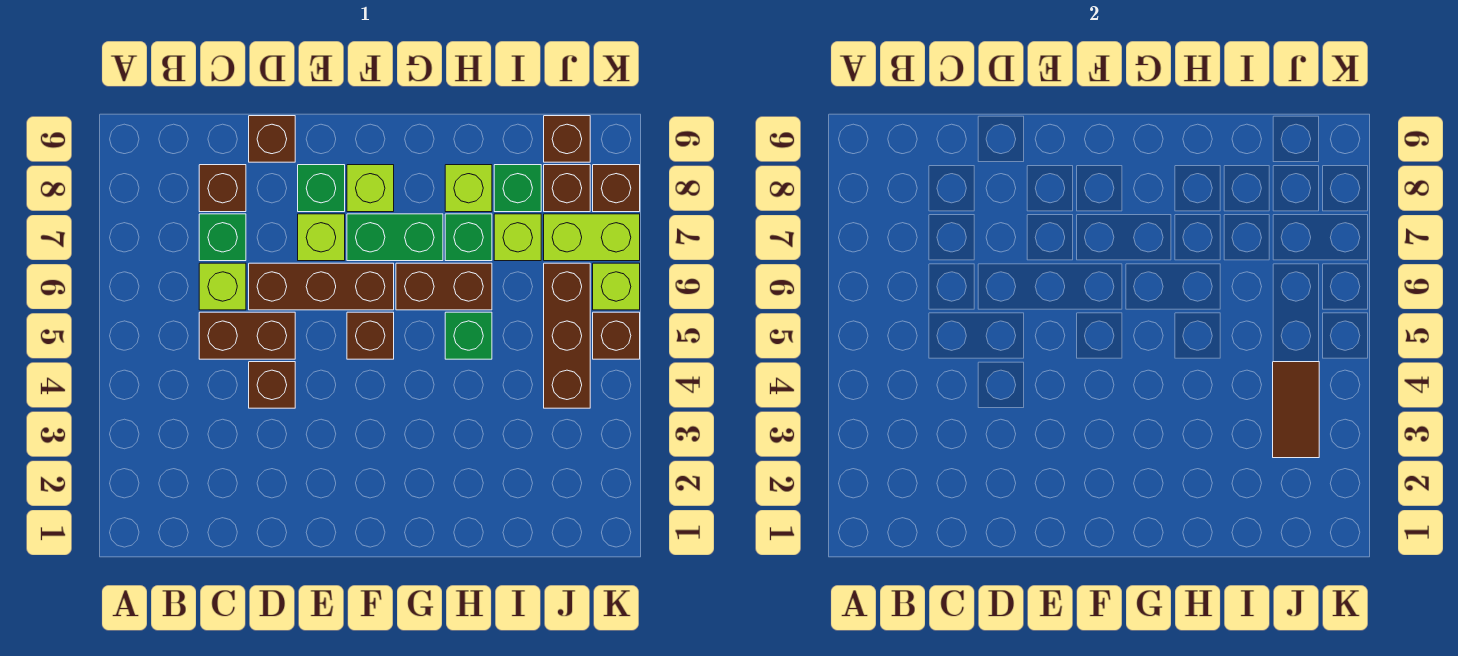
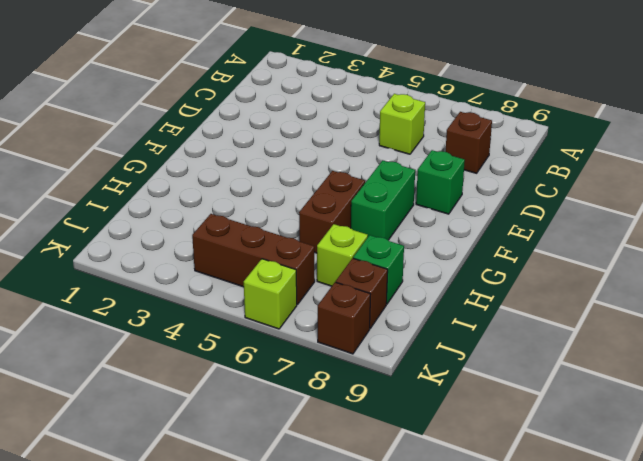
none -> brown 1x2 brick [199,312,295,359]
none -> green 1x1 brick [199,214,246,261]
none -> brown 1x1 brick [249,362,295,408]

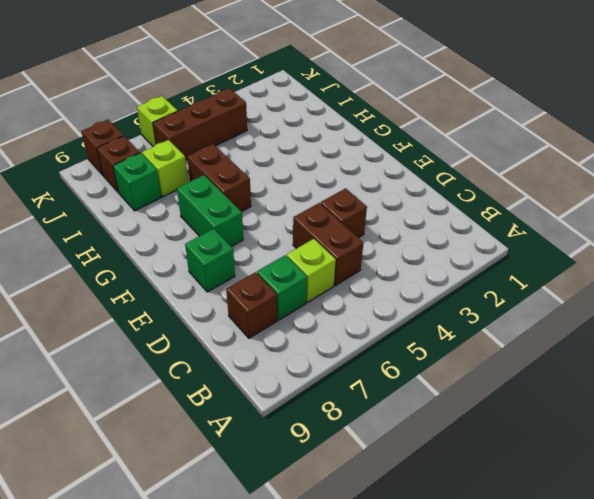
none -> brown 1x3 brick [249,263,394,310]
none -> brown 1x1 brick [249,116,295,162]
none -> lime 1x1 brick [298,214,345,261]

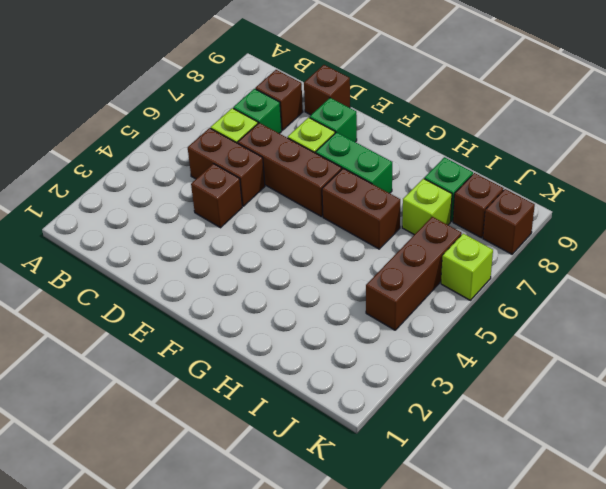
none -> brown 1x1 brick [347,312,394,359]
none -> lime 1x1 brick [347,165,394,212]
none -> green 1x1 brick [445,312,492,359]

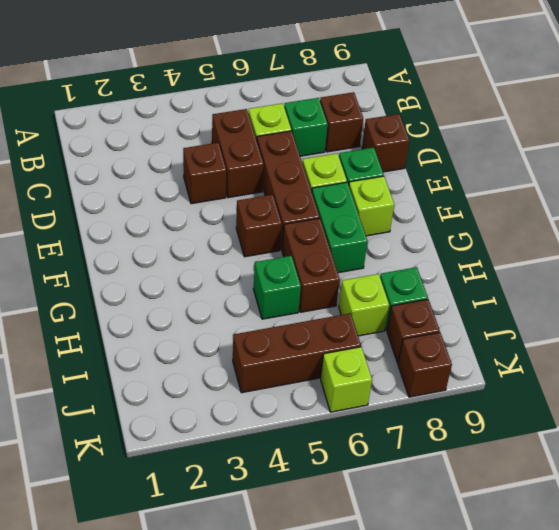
none -> green 1x1 brick [445,214,492,261]
none -> lime 1x1 brick [445,165,492,212]
none -> lime 1x2 brick [544,214,640,261]

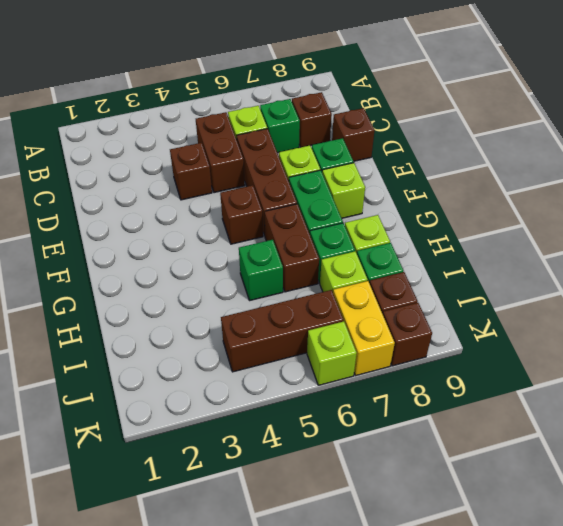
yellow 1x2 brick [333,281,395,376] -> lime 1x2 brick [544,214,640,261]
none -> brown 1x1 brick [544,116,590,162]
none -> brown 1x1 brick [593,312,640,359]
none -> brown 1x2 tile [1273,362,1319,458]

